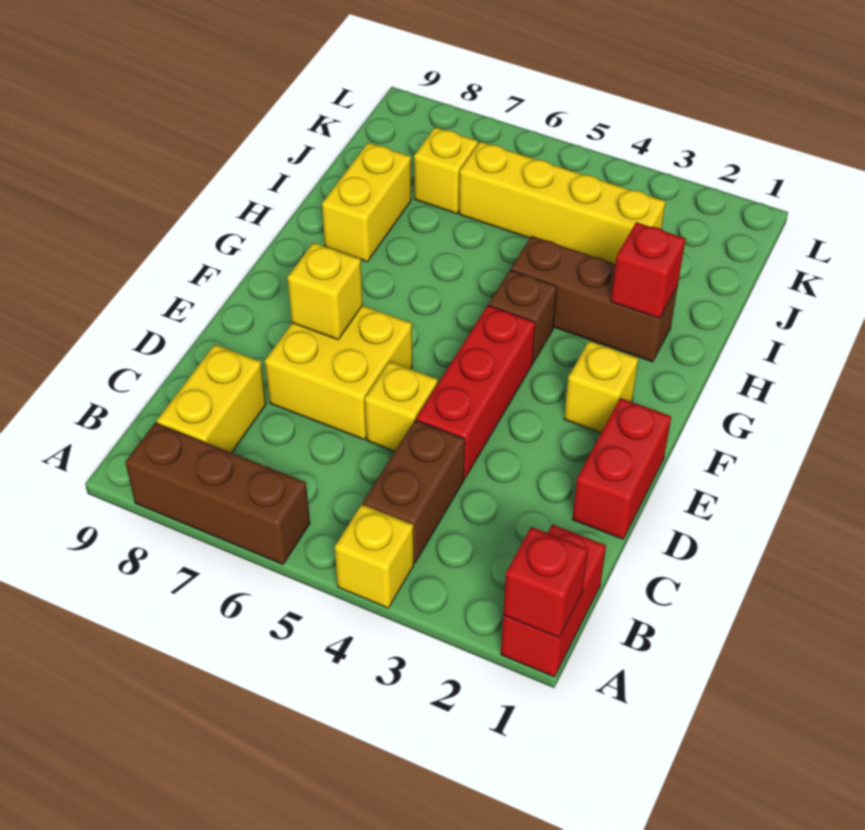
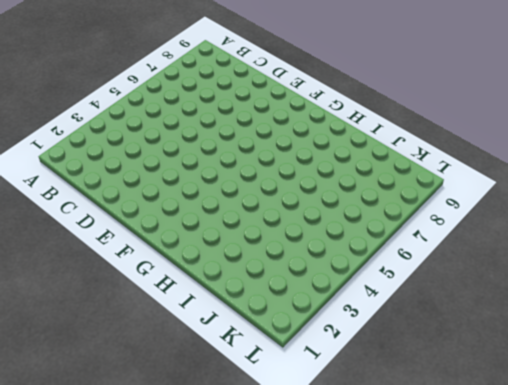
none -> red 1x2 brick [501,524,606,677]
none -> yellow 1x1 brick [335,504,414,608]
none -> brown 1x3 brick [125,422,310,564]

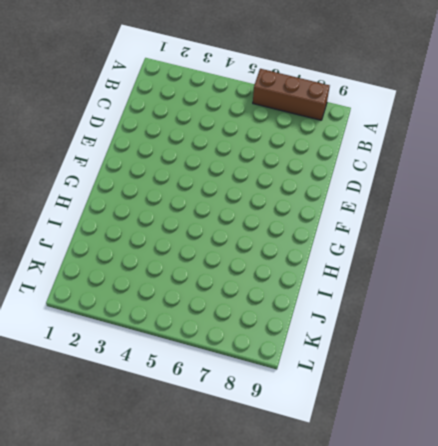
none -> red 1x2 brick [501,524,606,677]
none -> yellow 1x1 brick [335,504,414,608]
none -> brown 1x2 brick [363,420,465,563]

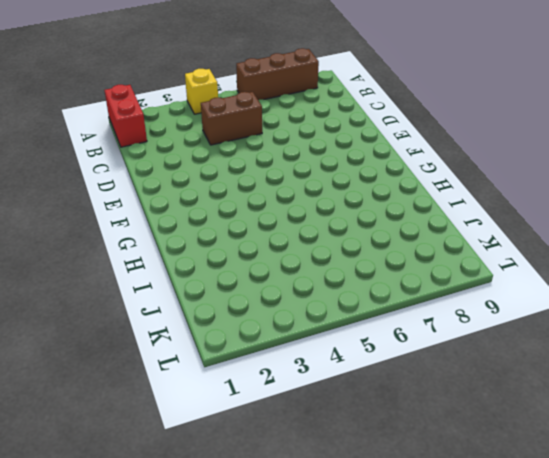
brown 1x2 brick [201,92,262,145] -> brown 1x2 brick turned to [363,420,465,563]
none -> yellow 1x2 brick [157,344,266,453]
none -> red 1x2 brick [572,398,671,539]
none -> red 1x3 brick [416,305,535,478]

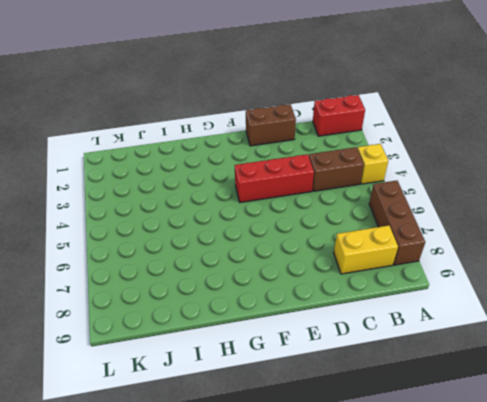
brown 1x2 brick [246,104,296,146] -> red 1x2 brick [572,398,671,539]
none -> yellow 1x1 brick [365,362,438,451]
none -> yellow 2x2 brick [265,305,412,440]
none -> yellow 1x1 brick [564,341,638,433]

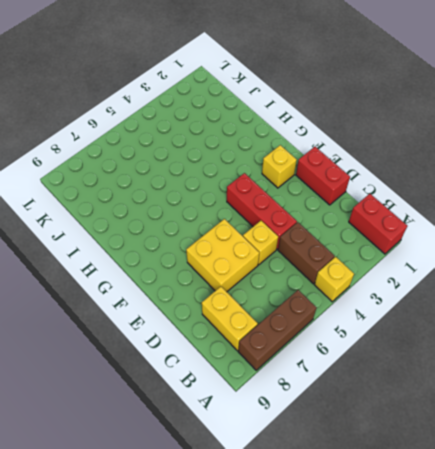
none -> brown 1x1 brick [489,270,557,363]
none -> brown 1x3 brick [511,236,678,362]
none -> yellow 1x2 brick [322,143,411,262]

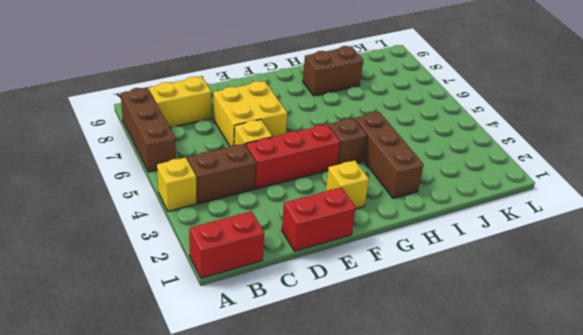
brown 1x2 brick [303,46,363,96] -> yellow 1x2 brick [322,143,411,262]
none -> yellow 1x4 brick [459,142,665,264]
none -> yellow 1x1 brick [414,127,478,214]
none -> red 1x1 brick [503,527,588,638]

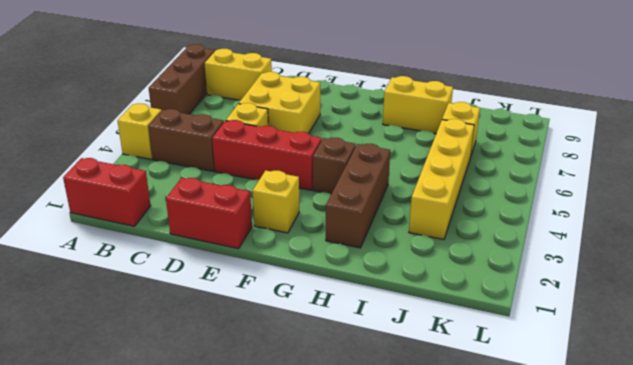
none -> red 1x1 brick [503,527,588,638]
none -> yellow 1x1 brick [287,243,363,340]
none -> red 1x1 brick [611,222,686,319]

